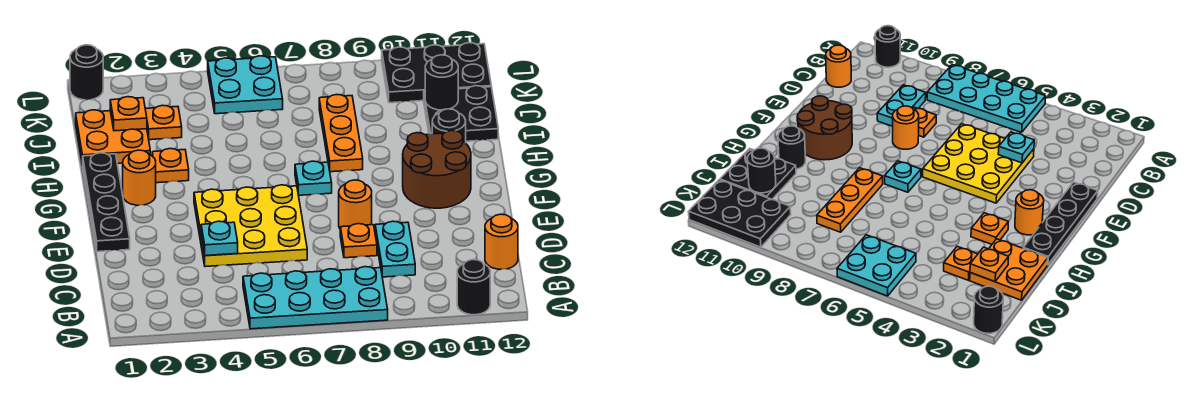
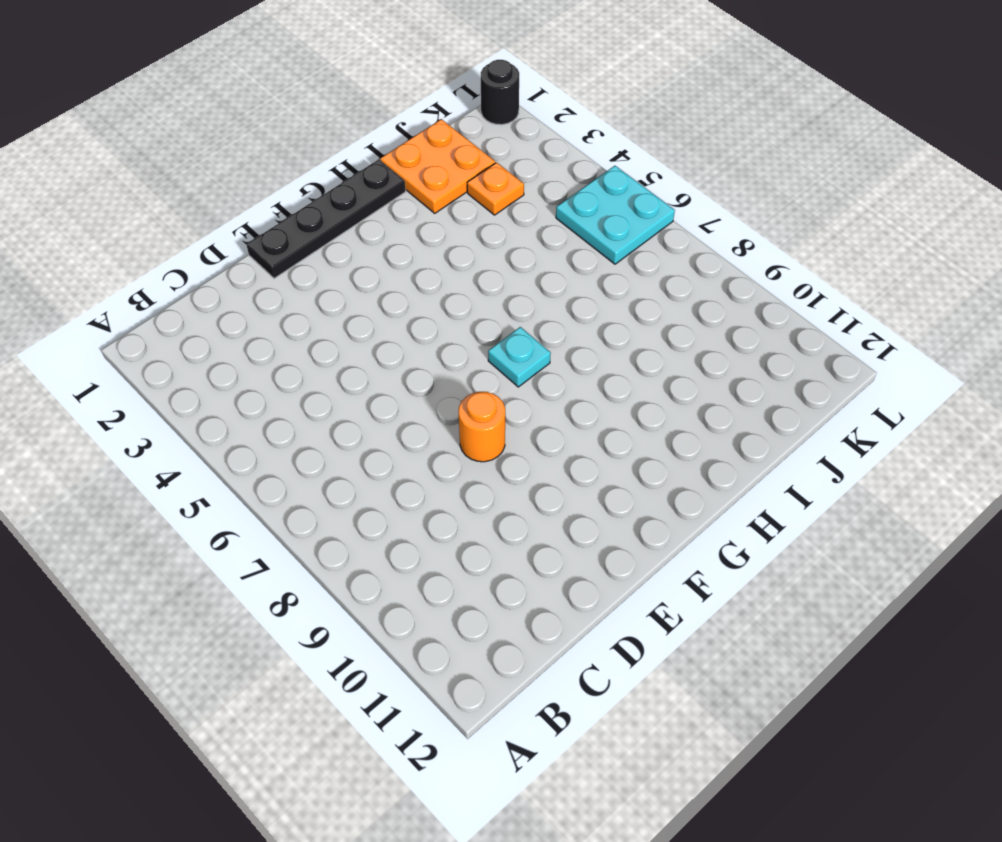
none -> cyan 2x4 plate [243,267,388,329]
none -> black 1x1 round brick [457,260,490,315]
none -> cyan 1x2 plate [375,221,415,277]

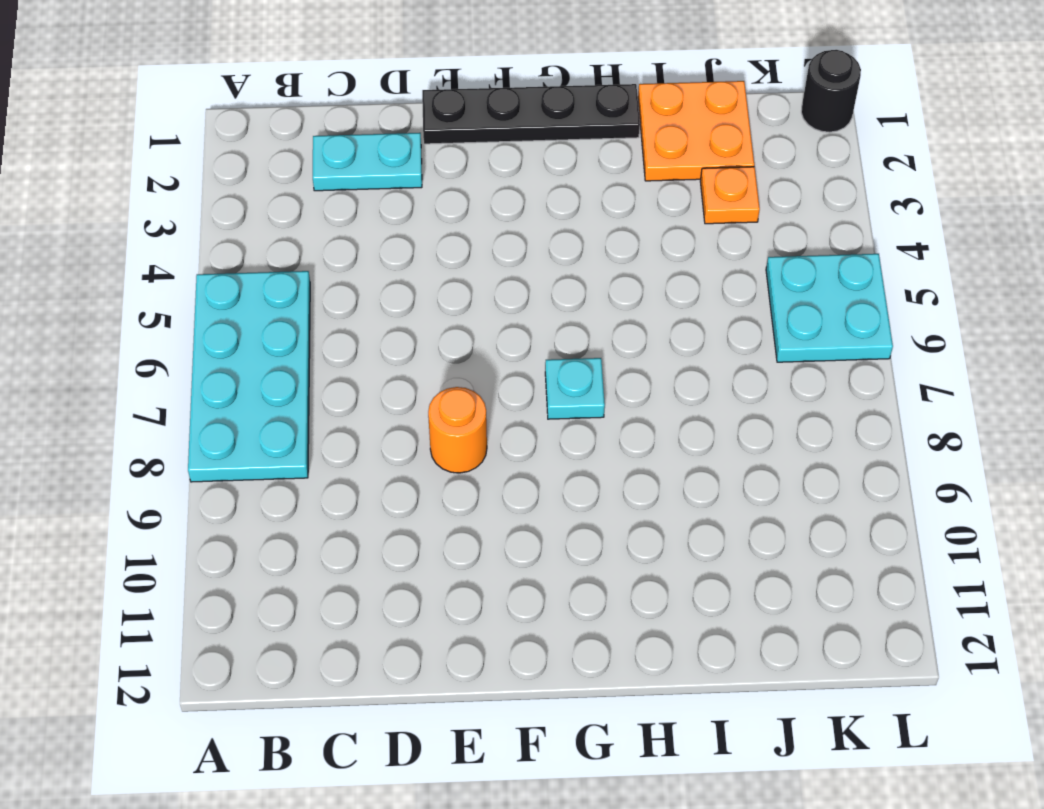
cyan 1x2 plate [313,133,422,191] -> cyan 1x2 plate moved to [375,221,415,277]
none -> black 1x1 round brick [457,260,490,315]
none -> orange 1x1 round brick [485,214,518,269]
none -> yellow 3x3 plate [194,185,307,267]

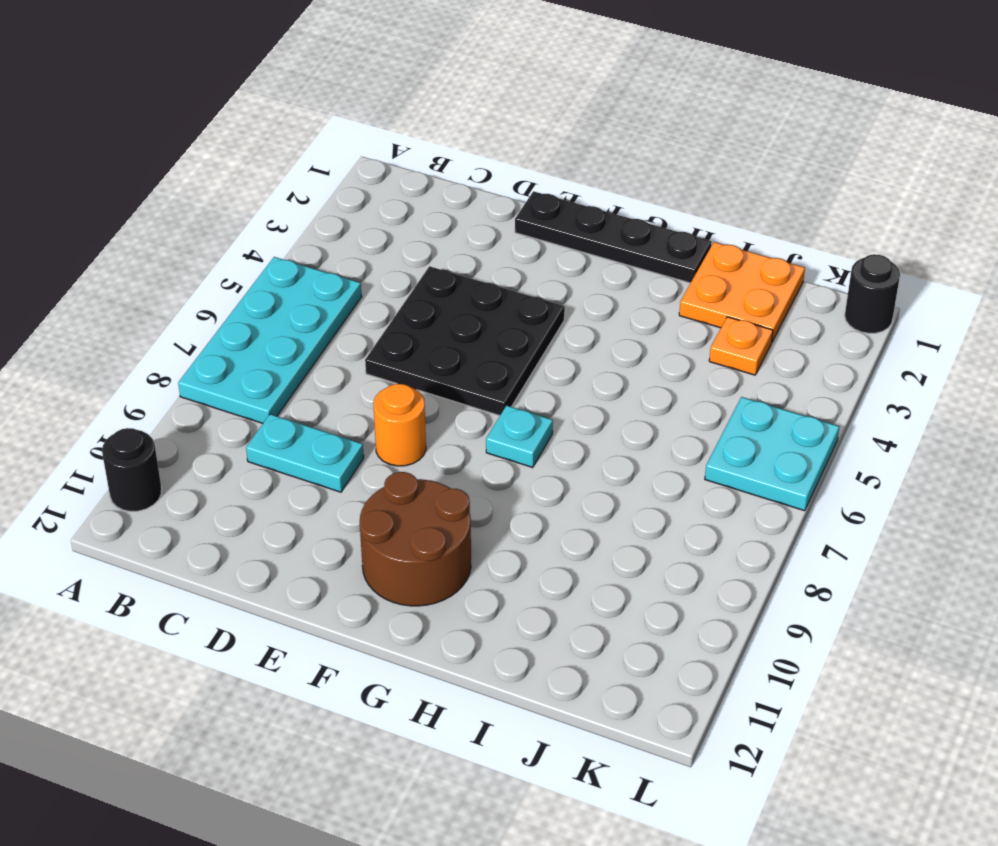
black 3x3 plate [365,266,565,416] -> yellow 3x3 plate [194,185,307,267]
none -> orange 1x1 round brick [485,214,518,269]
none -> orange 1x1 plate [340,224,377,258]
none -> orange 1x1 round brick [123,150,156,205]

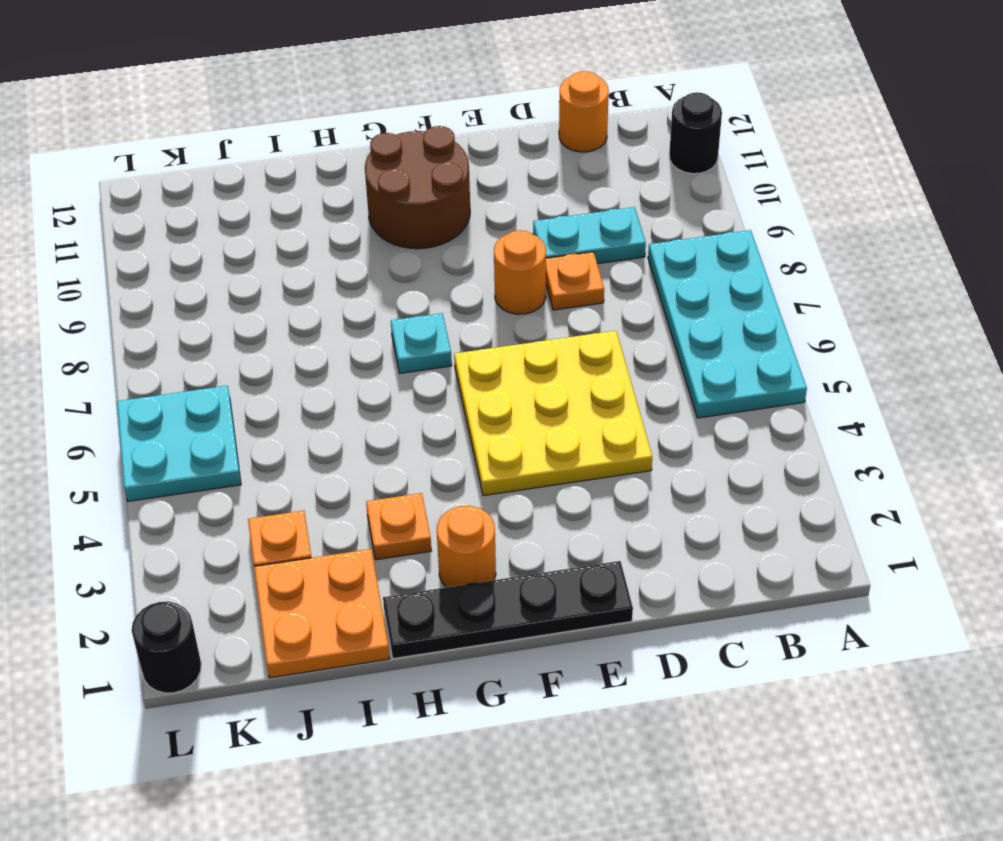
none -> orange 1x3 plate [319,95,363,172]
none -> black 1x1 round brick [432,109,466,143]
none -> black 2x2 plate [424,86,498,141]

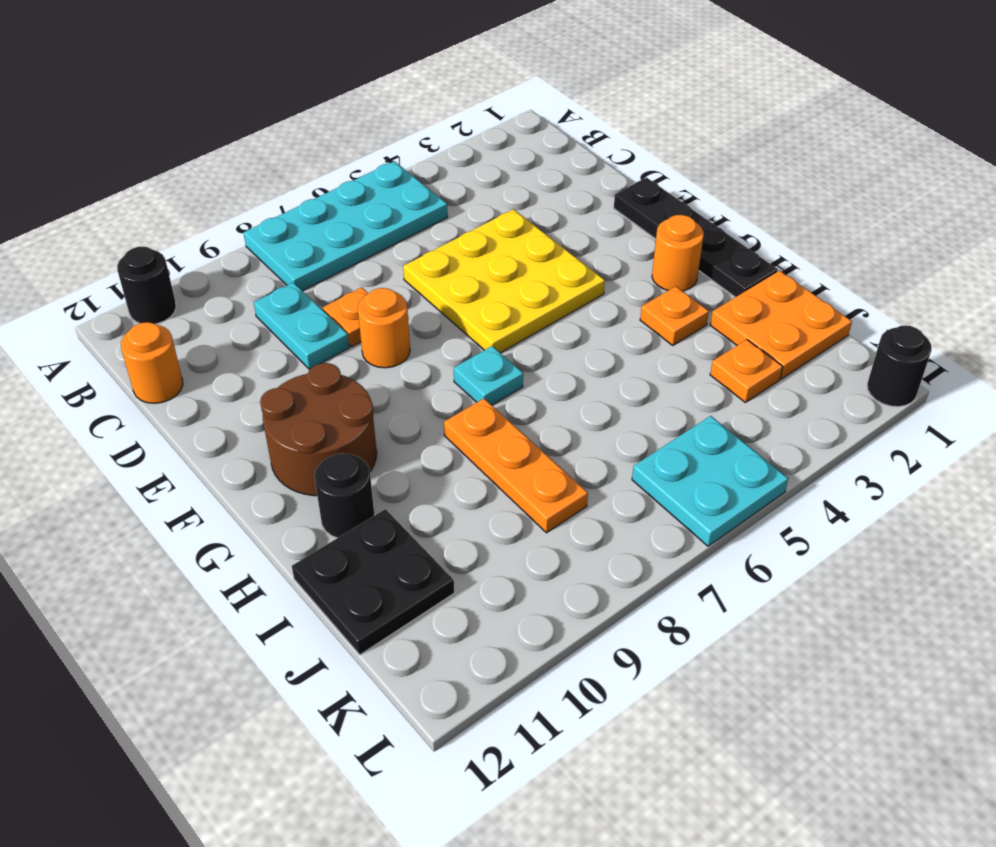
none -> black 2x3 plate [382,43,491,103]
none -> cyan 1x1 plate [201,221,238,256]
none -> orange 1x1 plate [110,97,147,131]

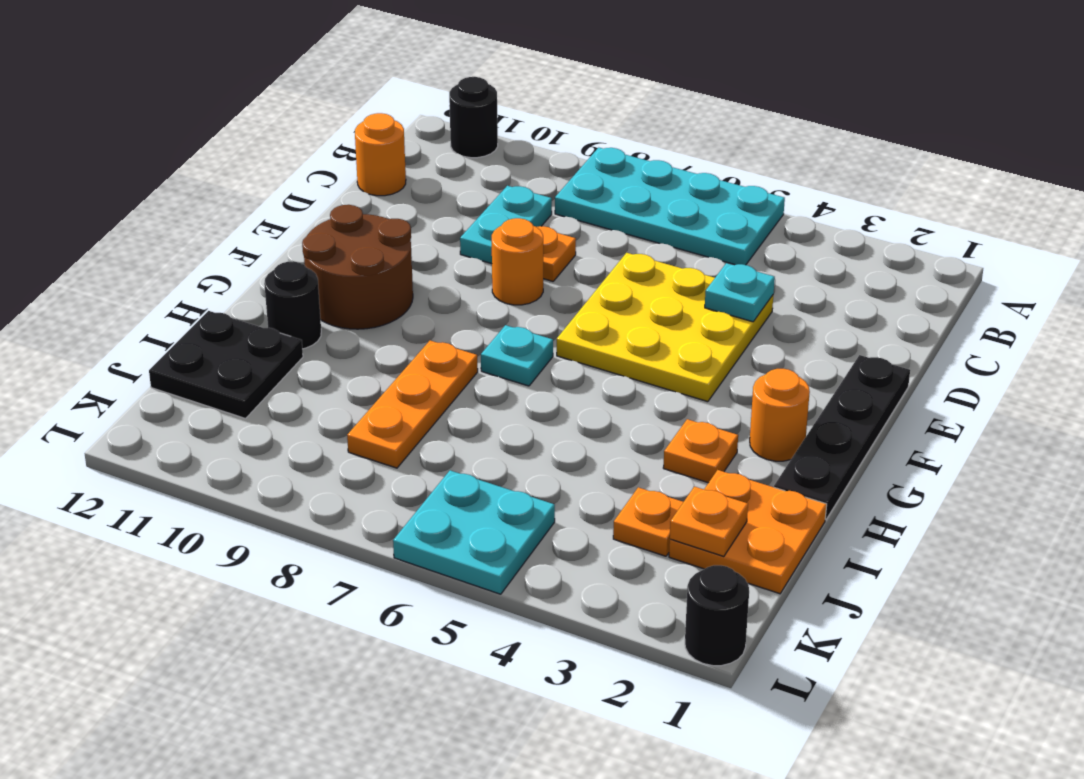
none -> black 2x3 plate [382,43,491,103]
none -> black 1x1 round brick [425,55,458,110]

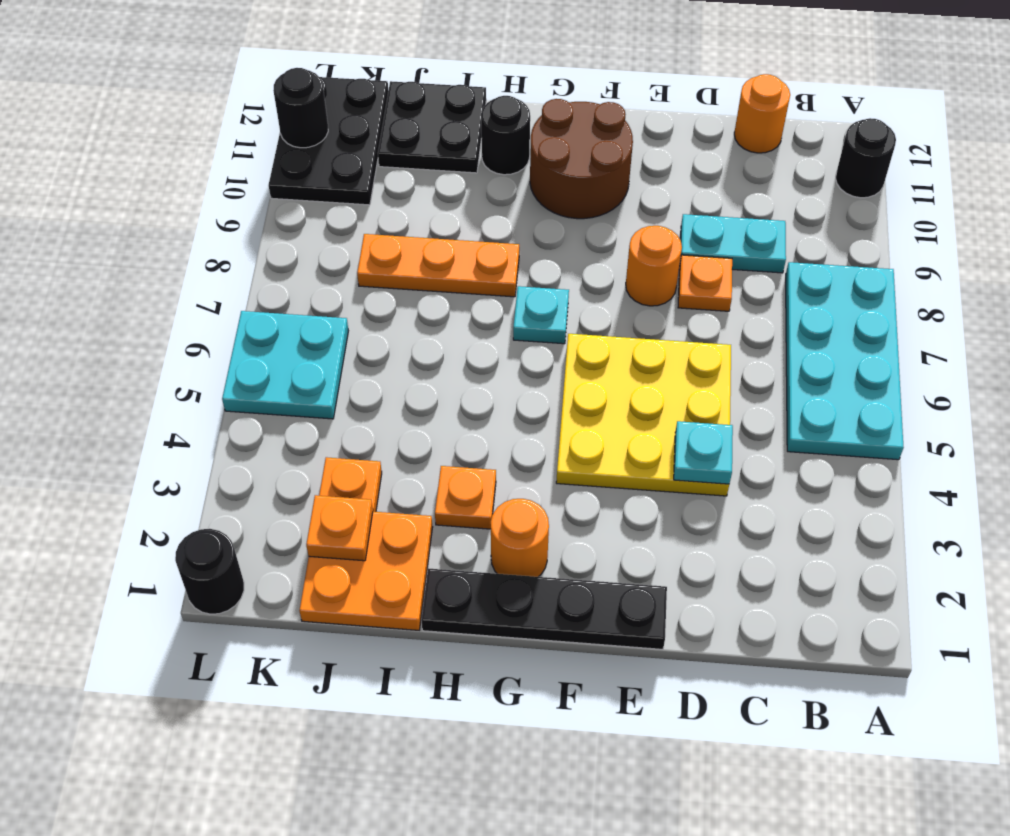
black 1x1 round brick [273,68,328,148] -> black 1x1 round brick moved to [425,55,458,110]

